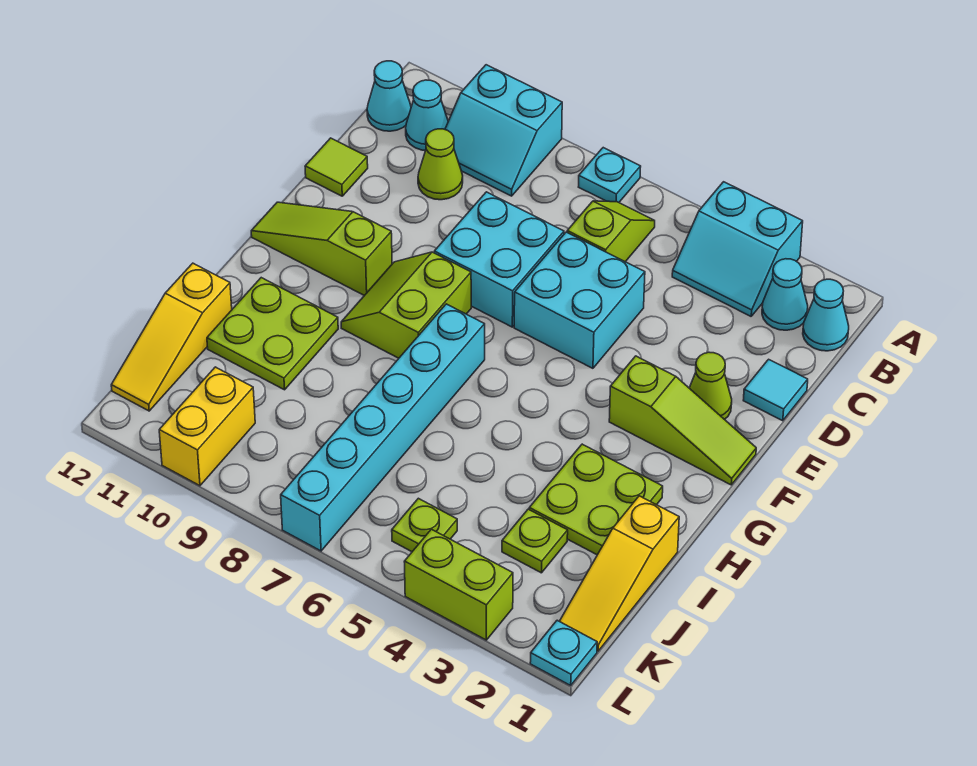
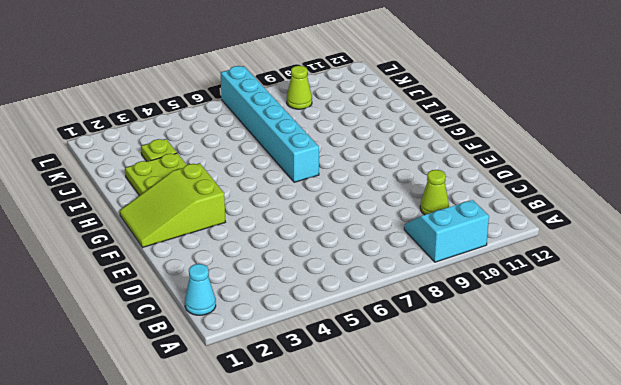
lime 2x3 slope [120,163,225,247] -> lime 1x3 slope [609,356,756,485]
lime 1x1 cone [287,66,312,109] -> lime 1x1 cone moved to [690,352,732,420]
none -> cyan 2x2 slope [672,182,803,316]
none -> cyan 1x1 plate [579,148,641,202]
none -> cyan 1x1 cone [762,259,808,330]

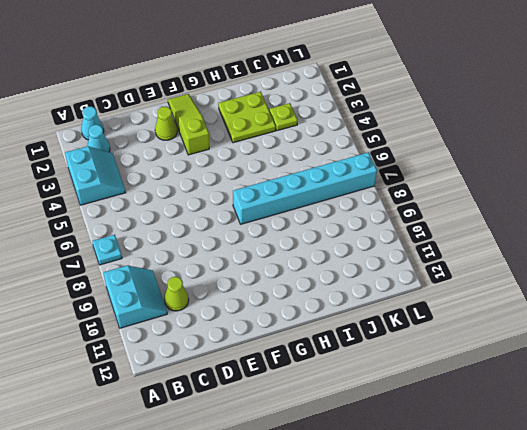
none -> lime 1x2 slope [567,201,655,262]
none -> cyan 1x1 cone [406,80,448,150]
none -> cyan 1x1 cone [367,61,411,131]

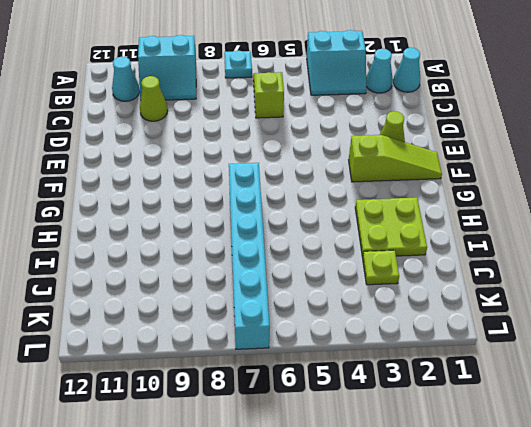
none -> cyan 1x1 cone [367,61,411,131]
none -> cyan 1x1 tile [743,359,808,421]
none -> cyan 2x2 brick [514,232,645,368]

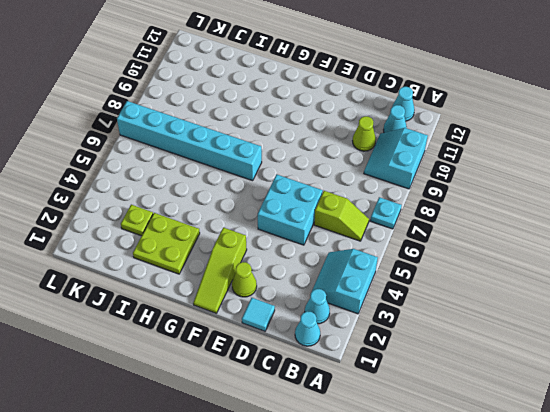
none -> cyan 2x2 brick [434,192,564,327]
none -> lime 1x1 tile [305,138,368,196]
none -> lime 2x2 slope [341,252,471,358]

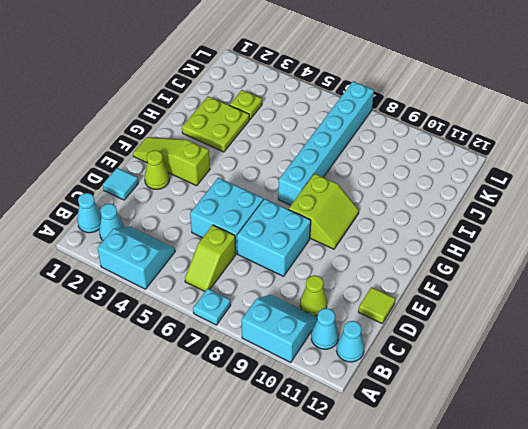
none -> lime 1x3 slope [251,202,392,296]
none -> lime 2x2 plate [207,278,338,390]
none -> yellow 1x3 slope [560,496,679,651]

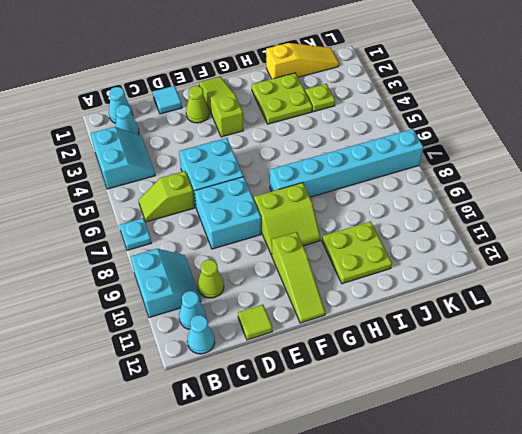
none -> yellow 1x3 slope [111,263,232,411]
none -> lime 1x1 plate [392,498,457,552]
none -> yellow 1x2 brick [159,367,255,486]

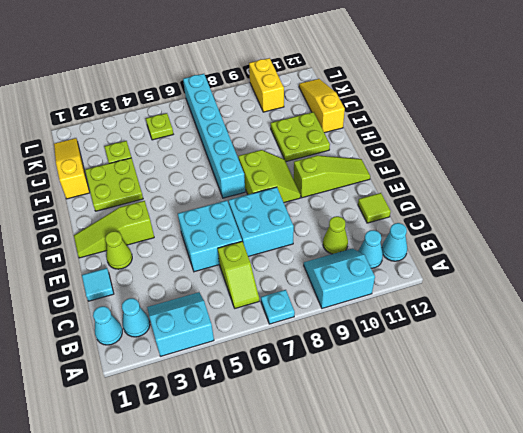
none -> cyan 1x1 plate [530,620,597,685]
none -> lime 1x2 brick [404,529,513,640]

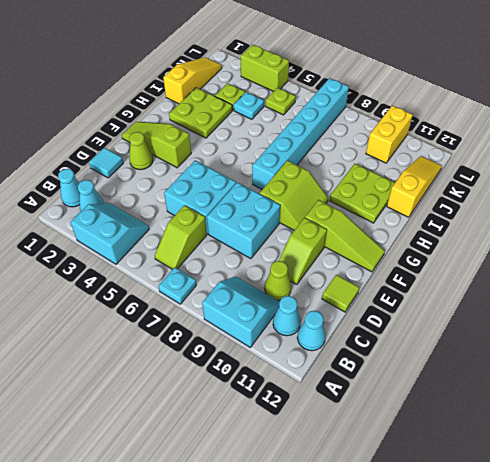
lime 1x2 slope [279,218,327,285] -> none
cyan 1x1 plate [234,92,264,119] -> cyan 1x1 plate moved to [530,620,597,685]

